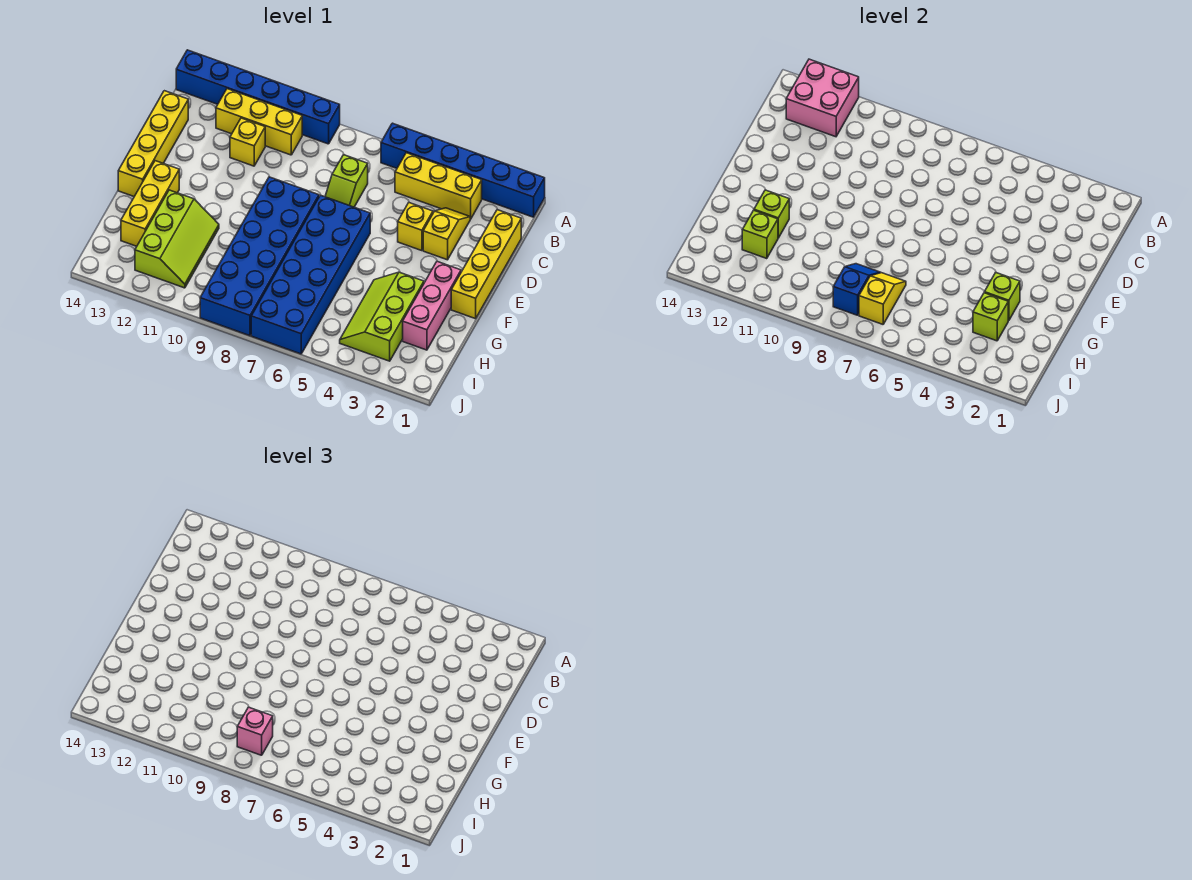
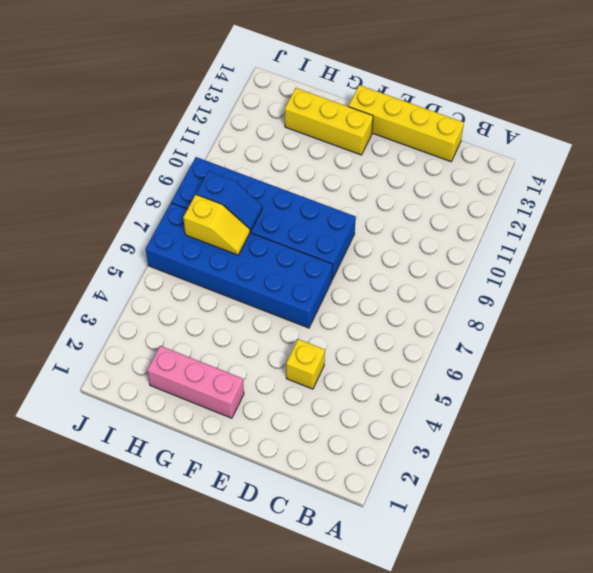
none -> blue 1x6 brick [381,123,545,217]
none -> blue 1x6 brick [176,50,340,144]
none -> yellow 1x3 brick [395,153,482,219]

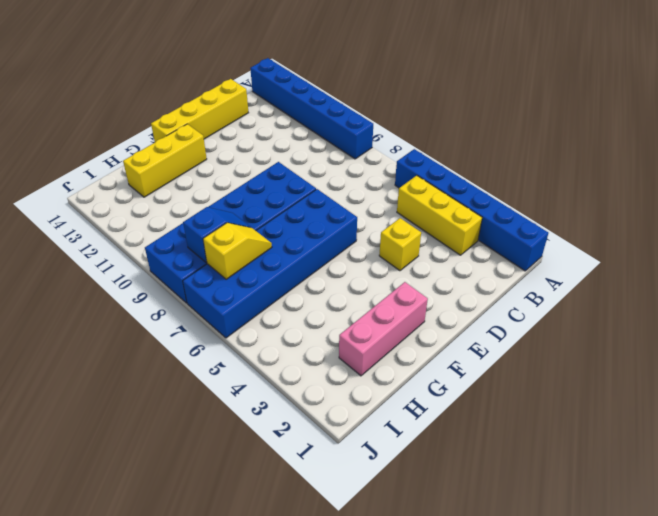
none -> yellow 1x3 brick [216,89,302,155]
none -> yellow 1x4 brick [451,210,521,319]
none -> yellow 1x2 slope [423,208,470,260]

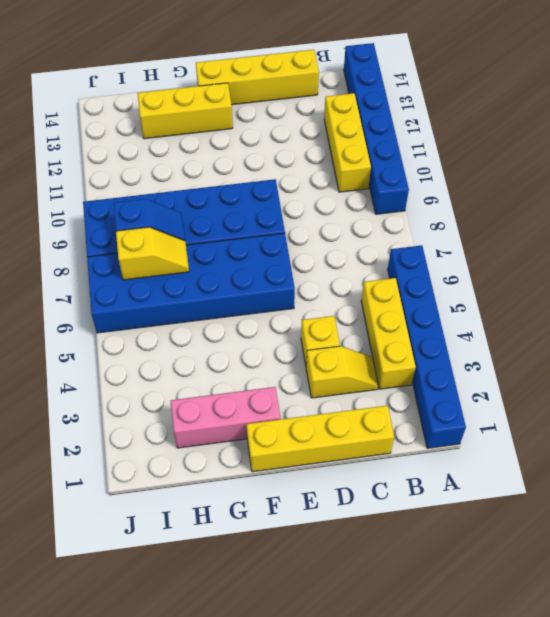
none -> lime 1x2 slope [325,155,368,207]
none -> yellow 1x1 brick [230,118,265,166]
none -> lime 2x3 slope [340,272,424,361]

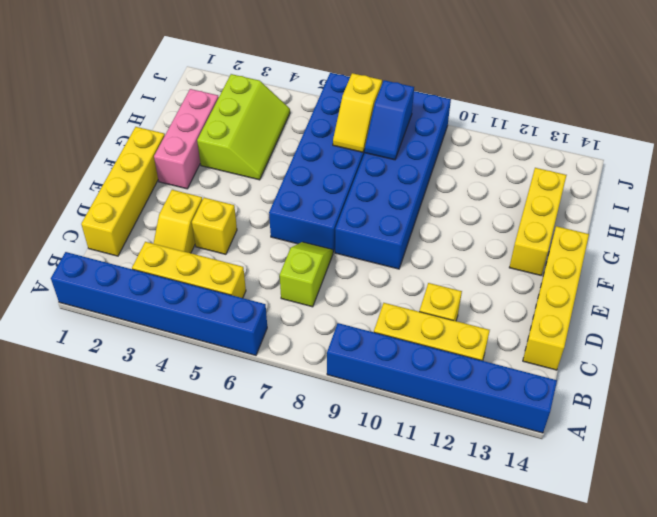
none -> lime 2x3 slope [135,190,219,288]
none -> pink 2x2 brick [786,59,859,137]
none -> lime 1x1 brick [985,273,1020,321]

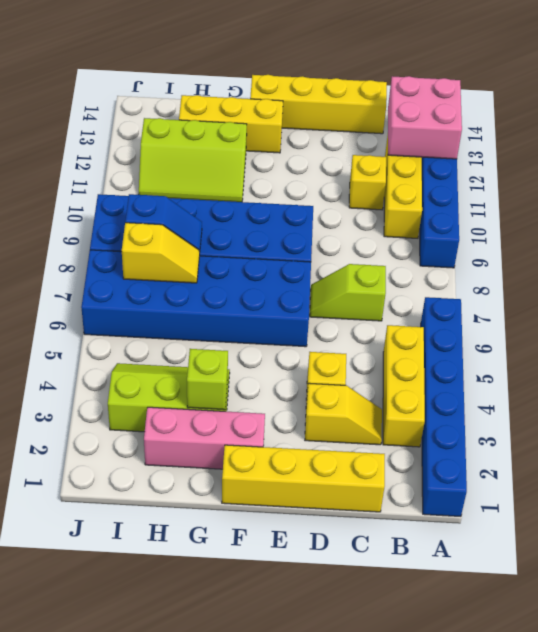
none -> lime 1x1 brick [754,190,789,238]
none -> lime 1x1 brick [973,293,1008,341]
none -> lime 1x1 brick [742,210,778,259]

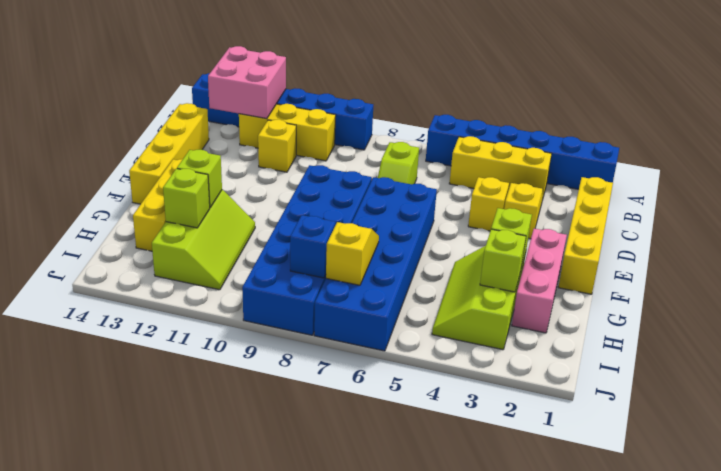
none -> pink 1x1 brick [237,707,273,755]

